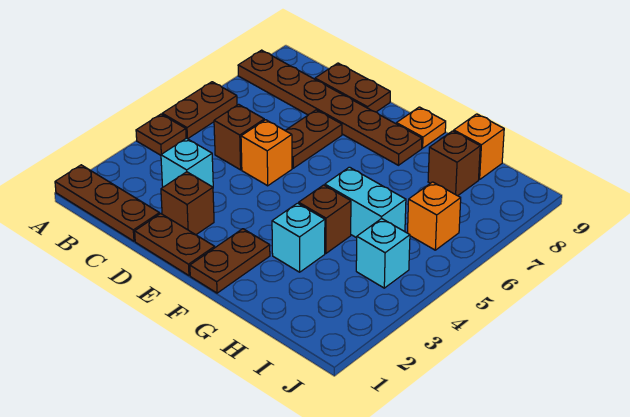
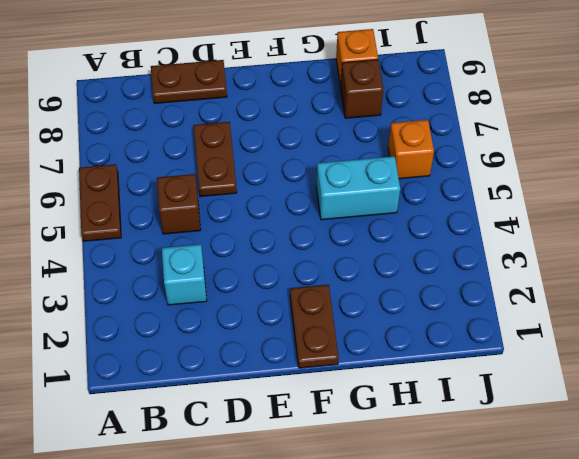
none -> brown 1x3 plate [55,165,160,241]
none -> brown 1x1 plate [136,114,186,155]
none -> brown 1x6 plate [238,50,422,165]

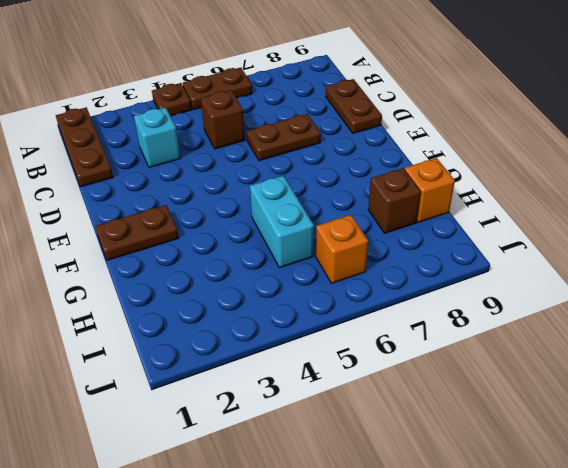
none -> brown 1x6 plate [238,50,422,165]
none -> brown 1x2 plate [135,214,215,275]
none -> brown 1x1 brick [161,172,214,235]

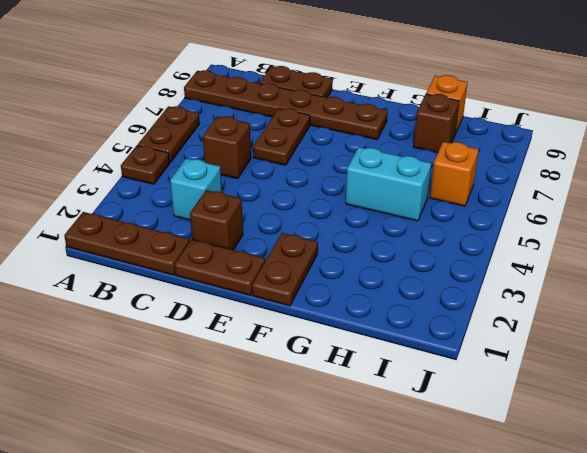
none -> orange 1x1 brick [241,120,292,186]
none -> orange 1x1 plate [396,107,446,148]
none -> cyan 1x1 brick [272,203,325,272]

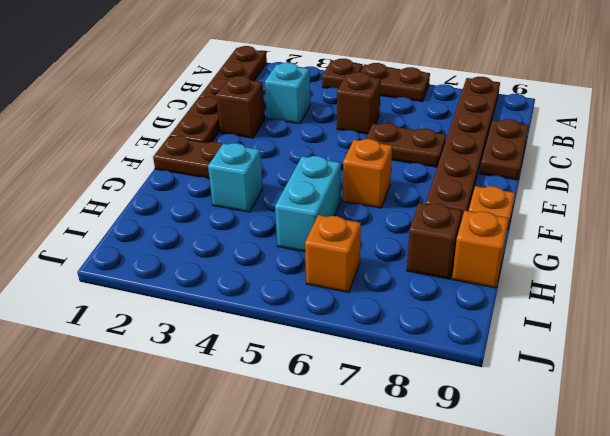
orange 1x1 brick [343,139,392,208] -> orange 1x1 brick moved to [241,120,292,186]
none -> brown 1x1 brick [299,185,351,253]
none -> cyan 1x1 brick [356,218,410,288]

